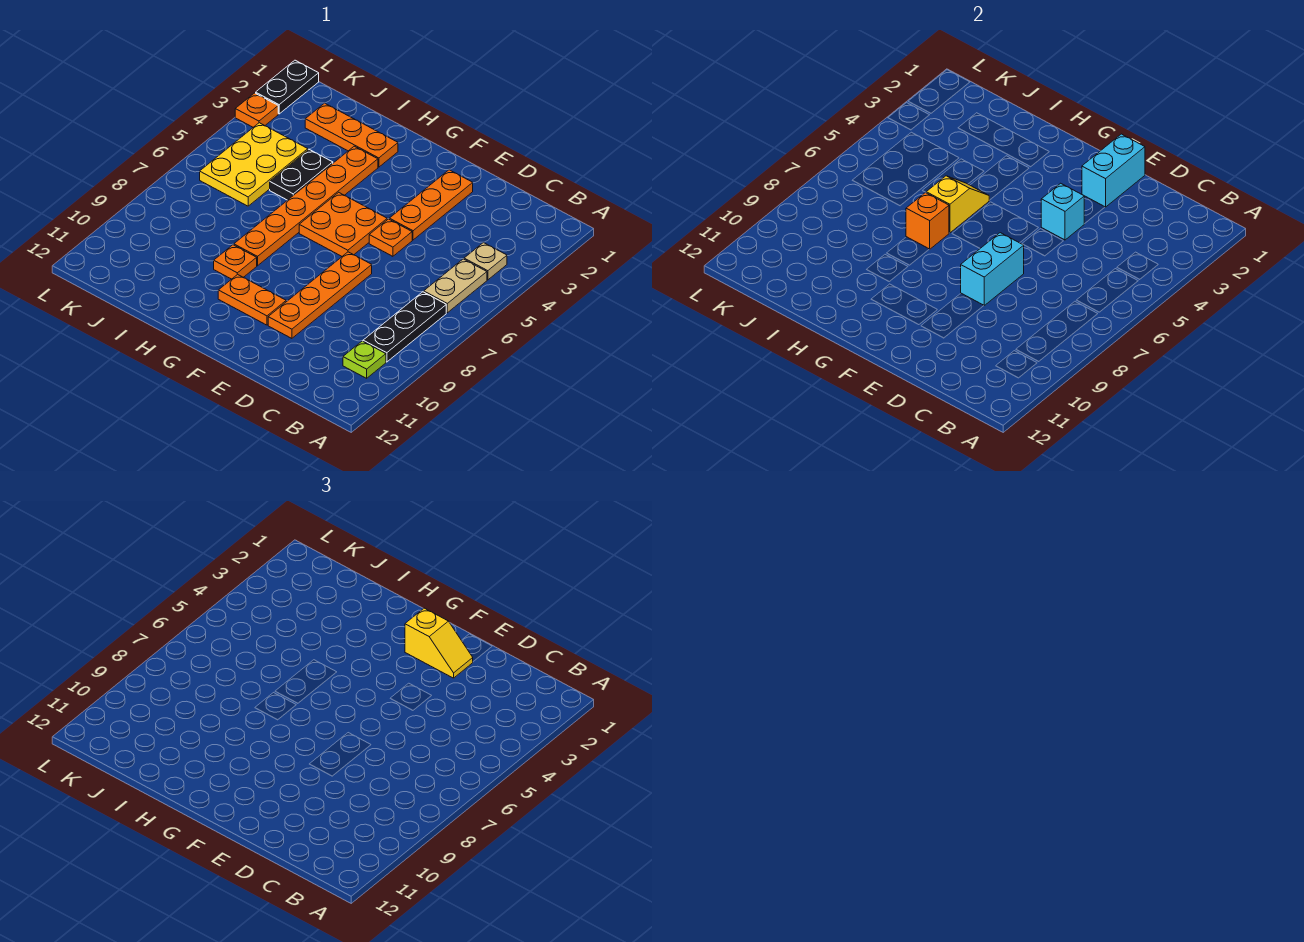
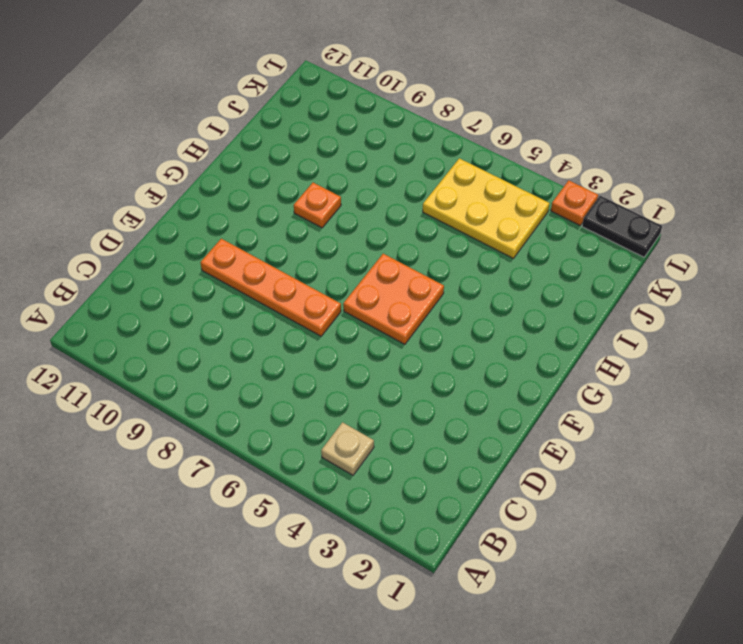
none -> tan 1x2 plate [424,259,487,313]
none -> black 1x3 plate [363,292,446,362]
none -> lime 1x1 plate [343,341,386,378]

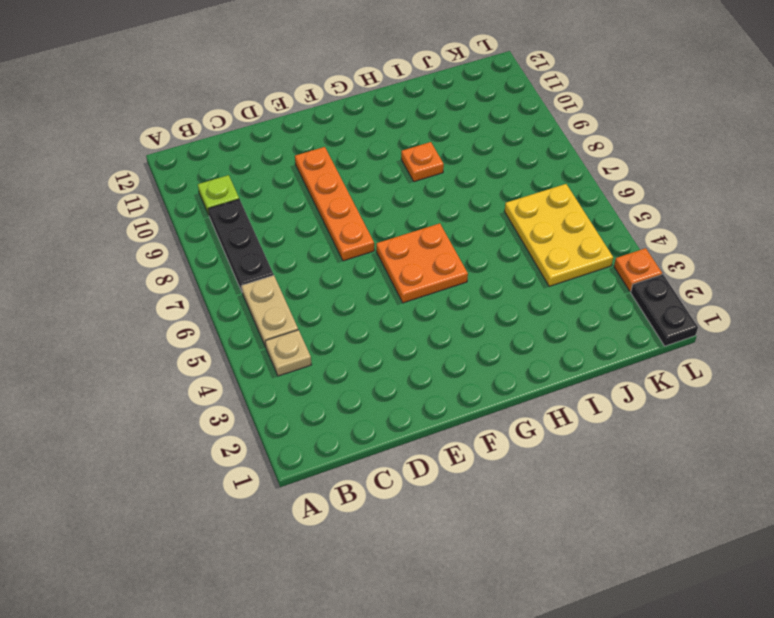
none -> orange 1x3 plate [389,170,473,240]
none -> orange 1x1 plate [369,219,412,256]
none -> orange 1x2 plate [218,274,286,325]

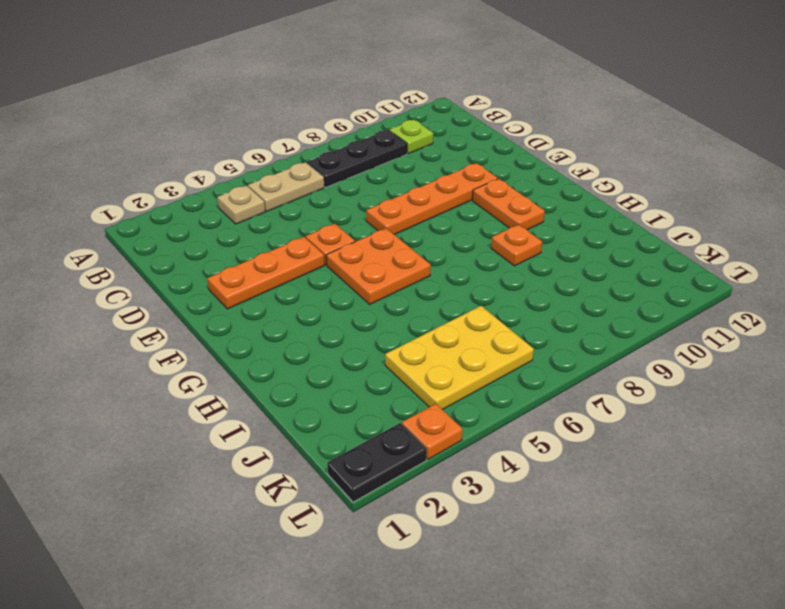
none -> orange 1x3 plate [305,103,398,167]
none -> orange 1x6 plate [234,146,378,266]
none -> black 1x2 plate [270,150,333,200]

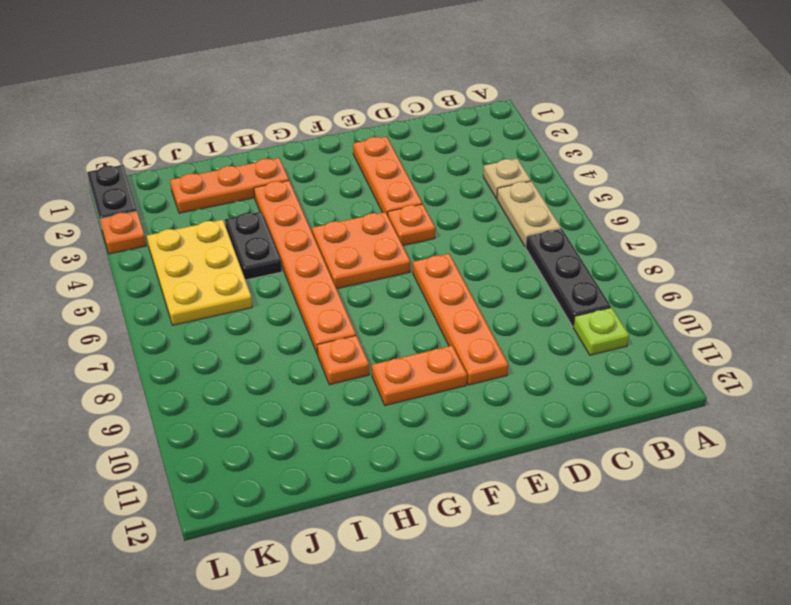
none -> cyan 1x2 brick [1082,134,1145,207]
none -> cyan 1x1 brick [1041,183,1084,240]
none -> cyan 1x2 brick [961,233,1024,305]

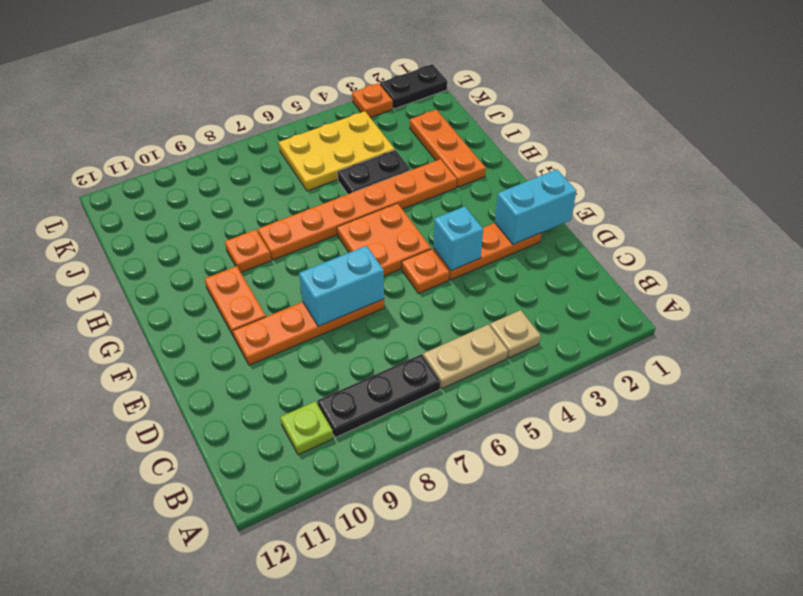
none -> yellow 1x2 slope [926,176,989,233]
none -> orange 1x1 brick [906,193,949,249]
none -> yellow 1x2 slope [405,608,473,678]

